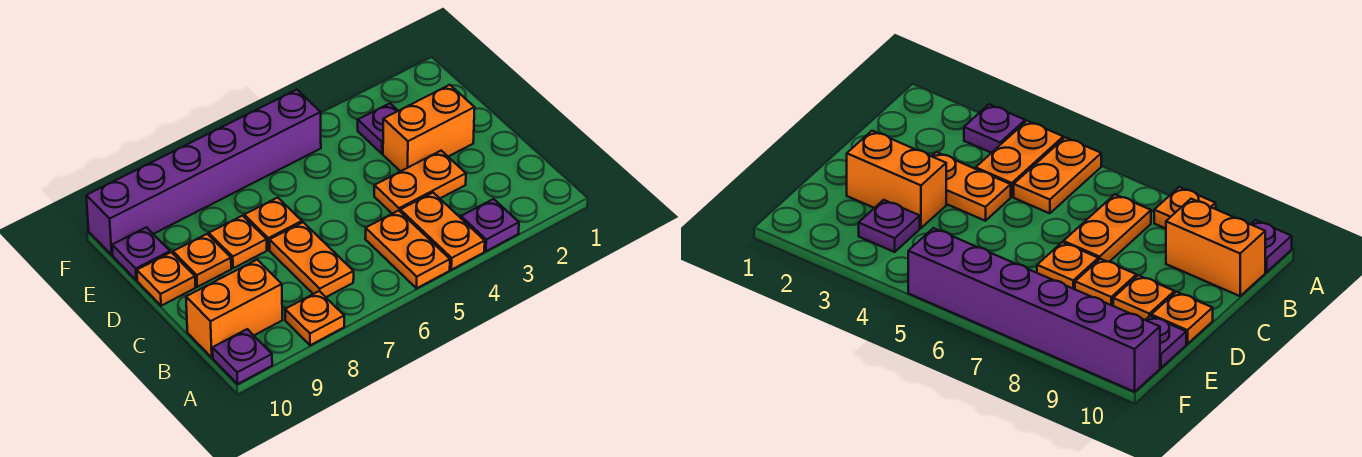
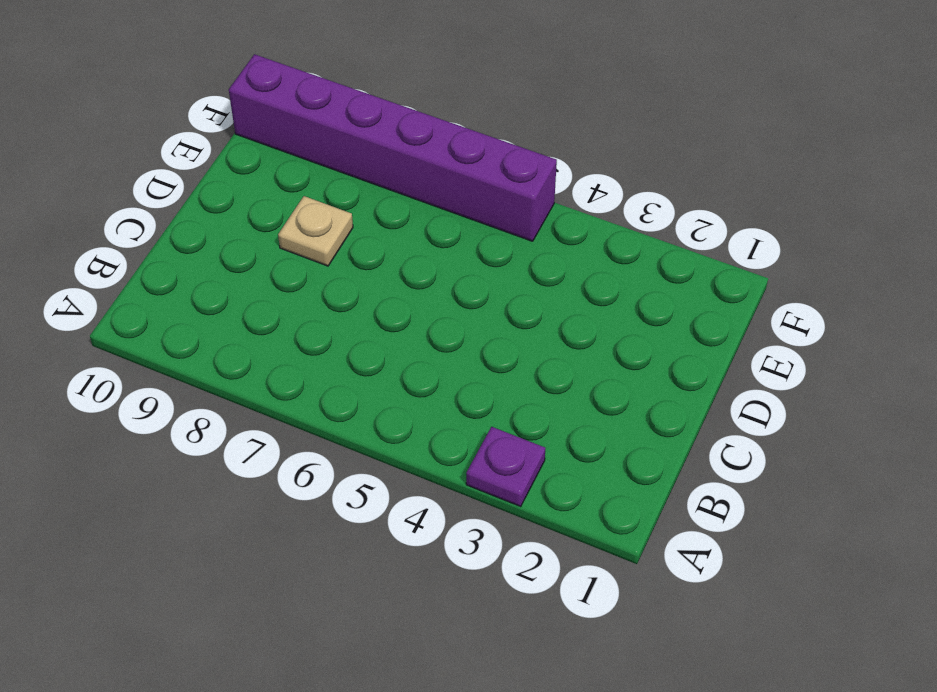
tan 1x1 plate [278,196,353,266] -> orange 1x1 plate [209,216,267,268]
none -> orange 1x2 plate [400,193,485,270]
none -> orange 1x2 plate [365,211,450,288]
none -> orange 1x1 plate [285,291,344,345]

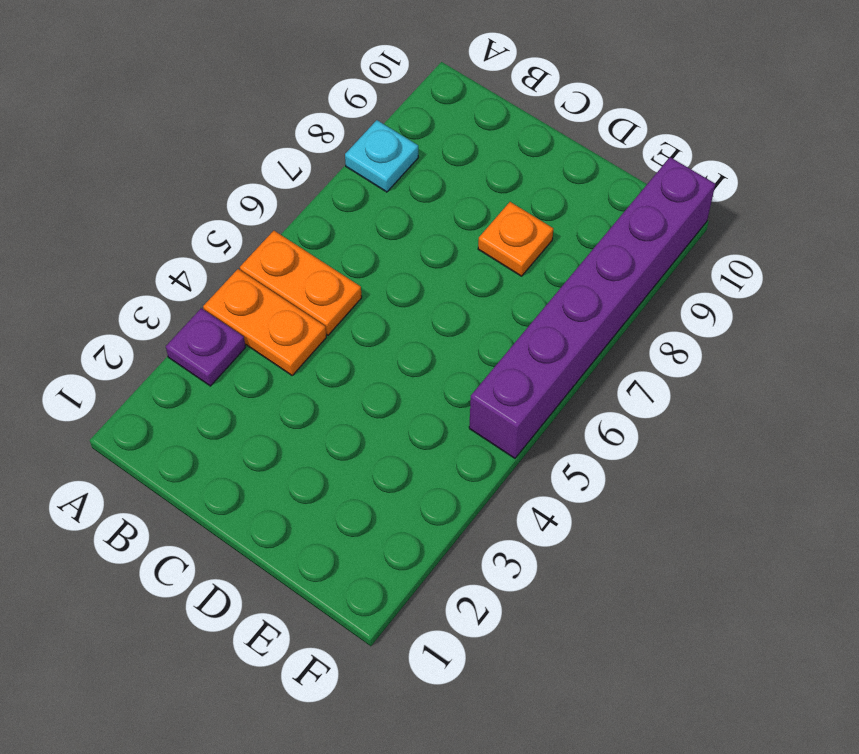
cyan 1x1 plate [345,120,418,192] -> orange 1x1 plate [285,291,344,345]
none -> purple 1x1 plate [213,329,272,384]
none -> orange 1x2 plate [270,222,354,297]
none -> orange 1x2 brick [186,260,282,358]

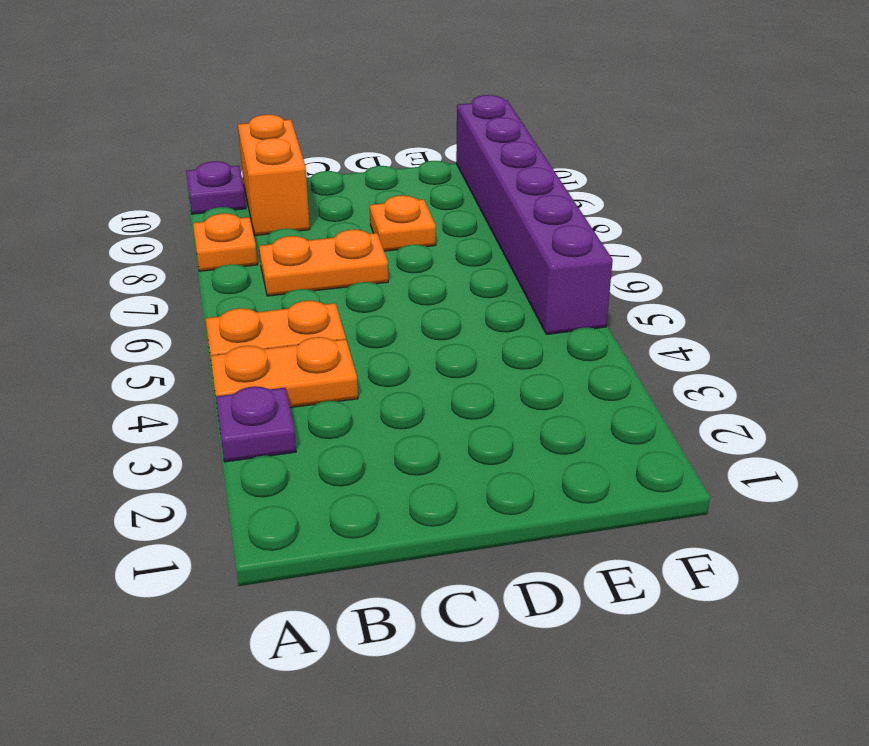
none -> orange 1x2 plate [374,151,466,214]
none -> orange 1x2 brick [383,85,475,171]
none -> orange 1x1 plate [244,198,302,250]

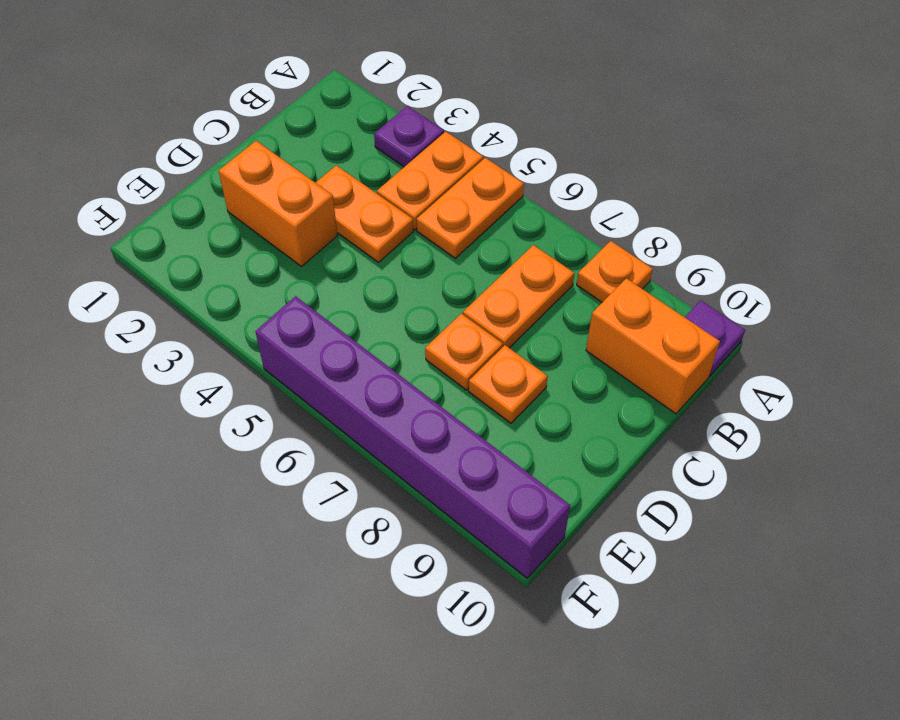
none -> orange 1x1 plate [173,234,231,287]
none -> orange 1x1 plate [137,252,195,306]
none -> purple 1x1 plate [358,103,398,154]

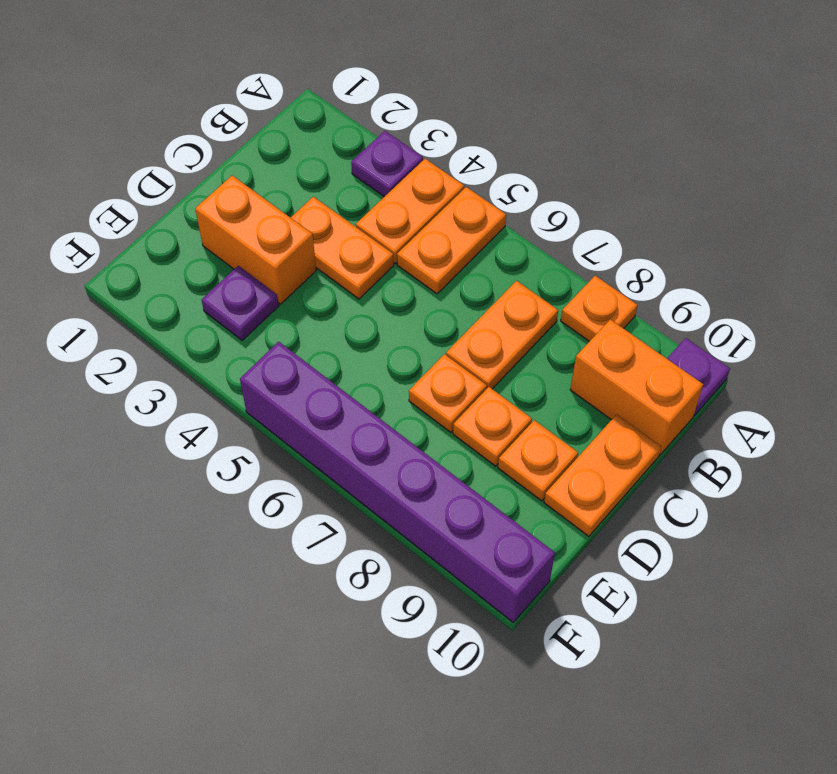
orange 1x2 plate [544,414,661,536] -> orange 1x1 plate [137,252,195,306]
none -> purple 1x1 plate [112,227,170,280]

